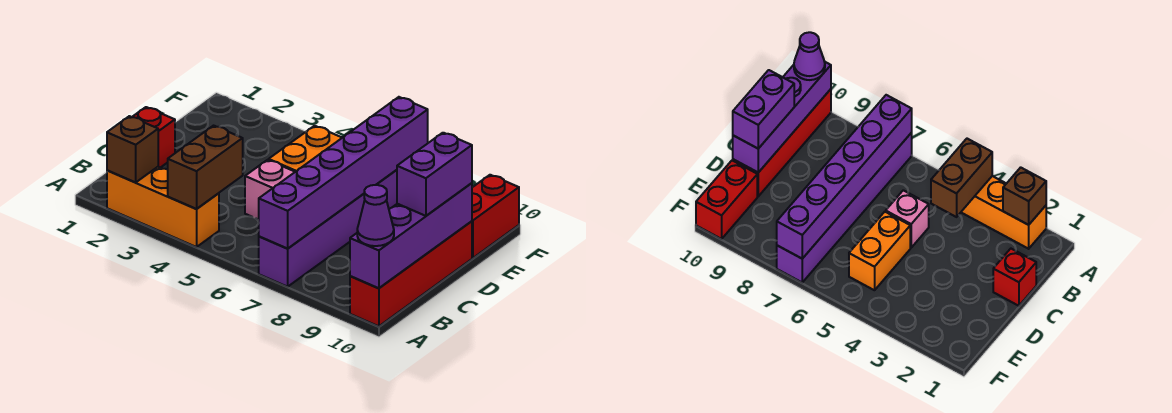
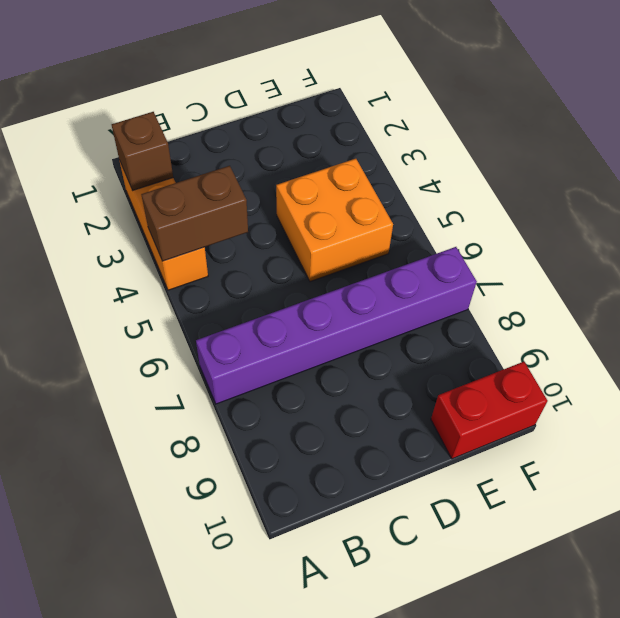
orange 2x2 brick [276,159,393,282] -> orange 1x2 brick [269,126,342,172]
none -> red 1x4 brick [350,221,472,326]
none -> red 1x1 brick [133,107,175,168]
none -> pink 1x1 brick [245,160,295,220]

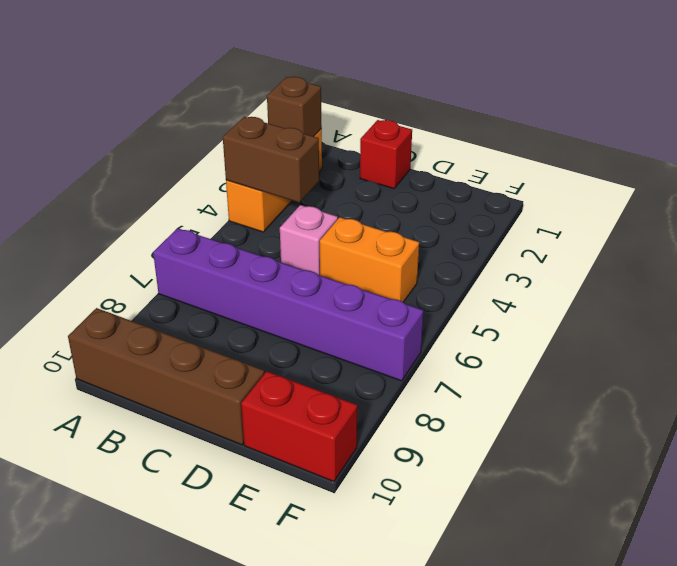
brown 1x4 brick [68,308,265,445] -> red 1x4 brick [350,221,472,326]
none -> purple 1x6 brick [259,97,428,248]
none -> purple 1x4 brick [350,183,472,288]
none -> purple 1x1 cone [357,185,394,246]

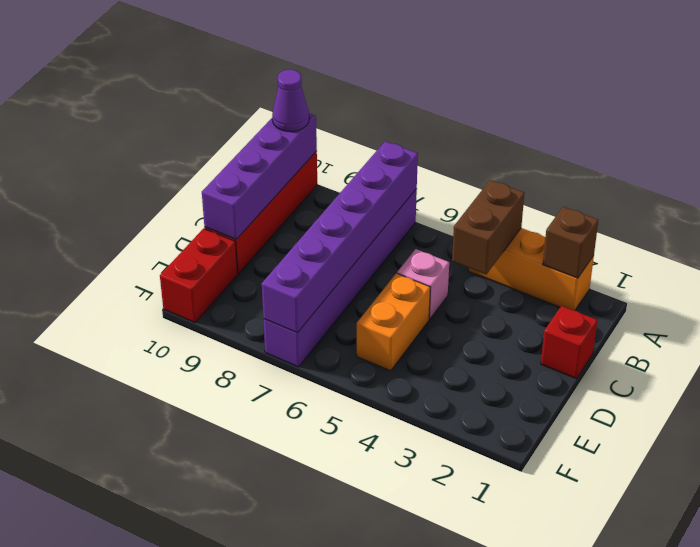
none -> purple 1x2 brick [397,133,472,216]

